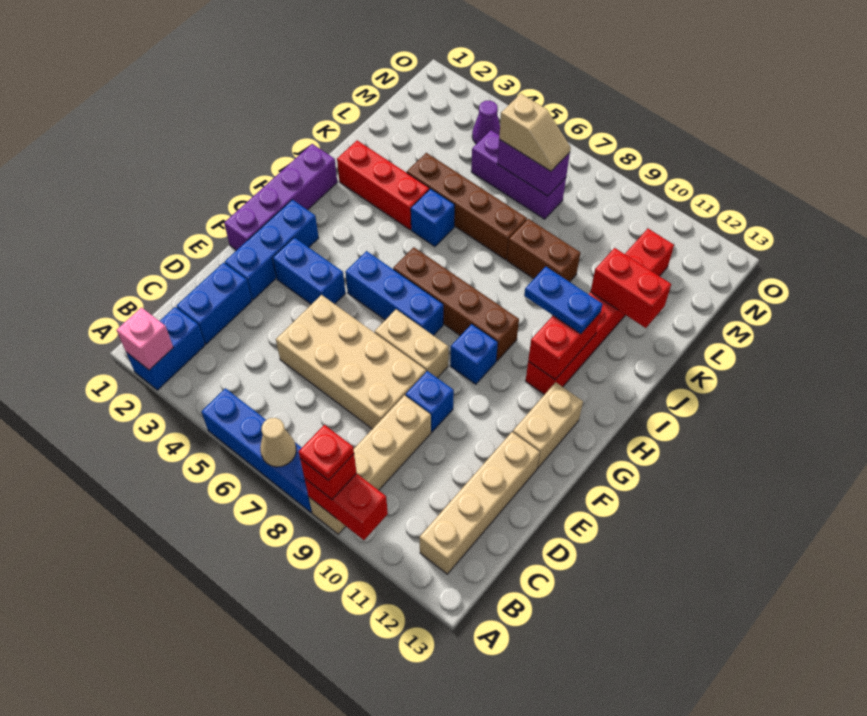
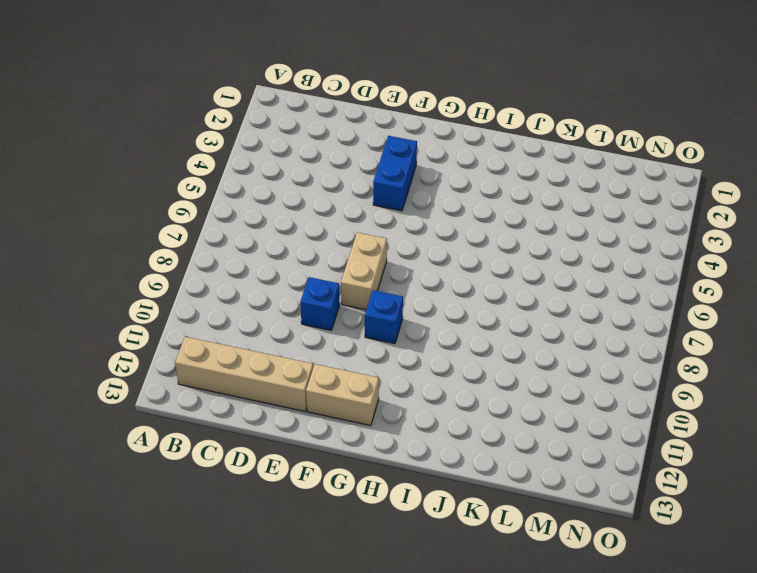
none -> blue 1x2 brick [126,307,205,390]
none -> blue 1x4 brick [201,388,312,512]
none -> tan 1x4 brick [309,395,431,534]
none -> blue 1x2 brick [176,263,252,344]

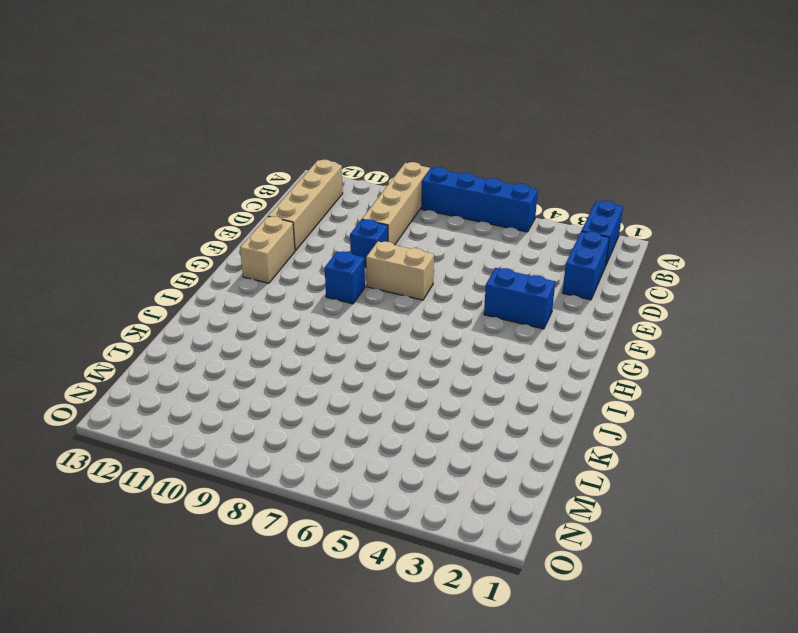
none -> tan 2x4 brick [276,295,426,429]
none -> blue 1x3 brick [225,200,319,300]
none -> purple 1x4 brick [224,144,337,250]
none -> blue 1x3 brick [345,251,443,336]

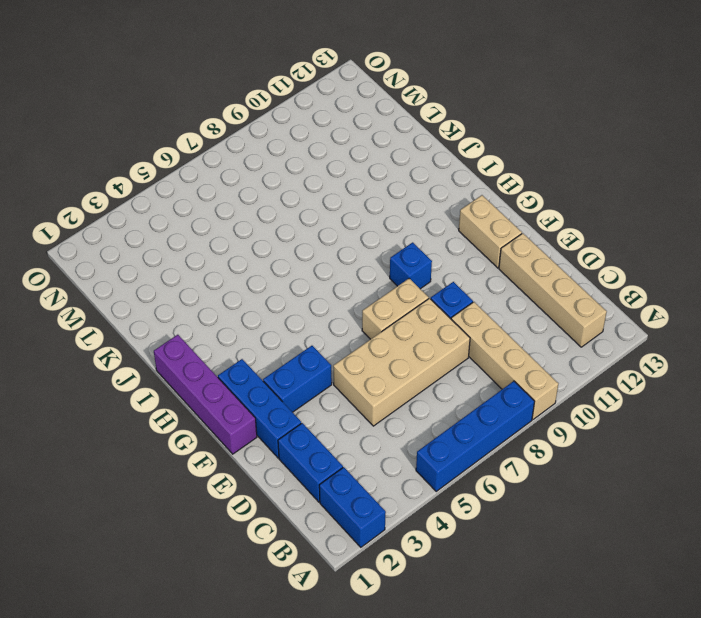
none -> blue 1x3 brick [345,251,443,336]
none -> brown 1x4 brick [393,247,519,361]
none -> red 1x6 brick [526,229,674,395]
none -> red 1x3 brick [337,141,429,230]

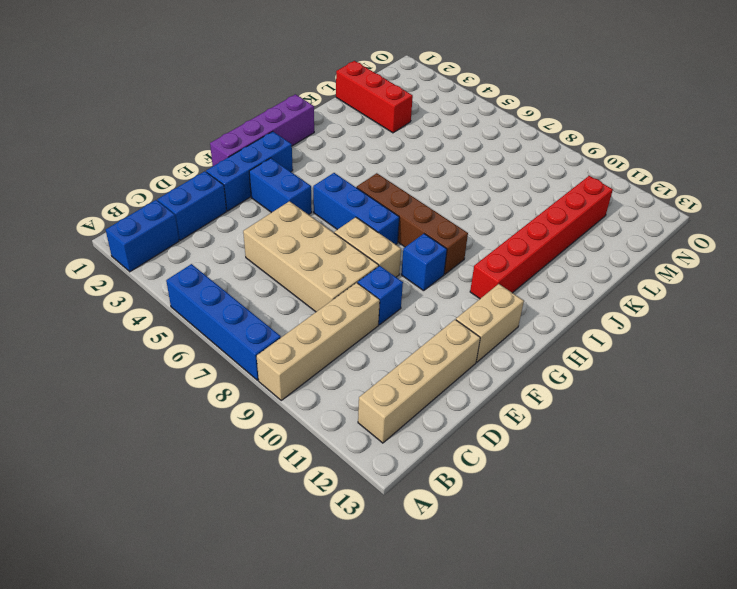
red 1x3 brick [336,61,413,133] -> red 1x3 brick moved to [337,141,429,230]
none -> blue 1x1 brick [411,189,455,247]
none -> brown 1x4 brick [407,153,527,260]
none -> brown 1x2 brick [507,219,580,282]
none -> purple 1x3 brick [471,130,566,219]

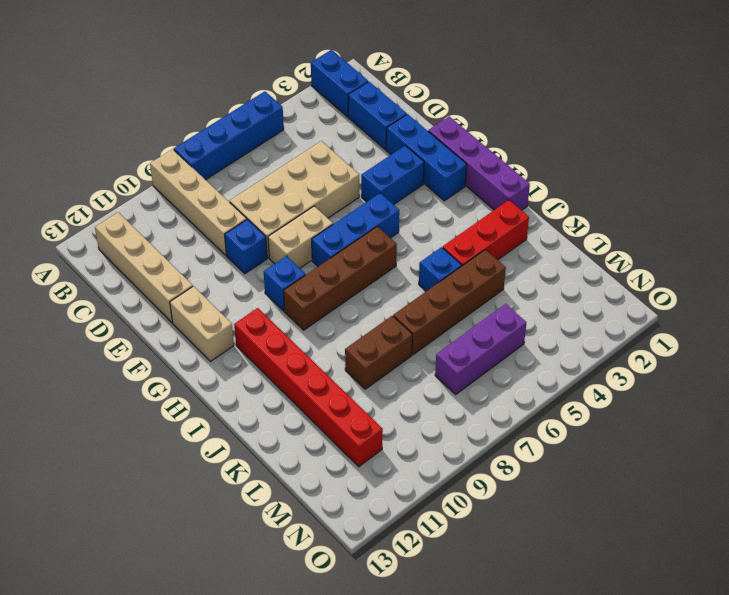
none -> purple 1x1 cone [472,101,500,144]
none -> pink 1x1 brick [117,308,173,370]
none -> tan 1x1 cone [260,418,296,467]
none -> red 1x2 brick [305,474,388,540]

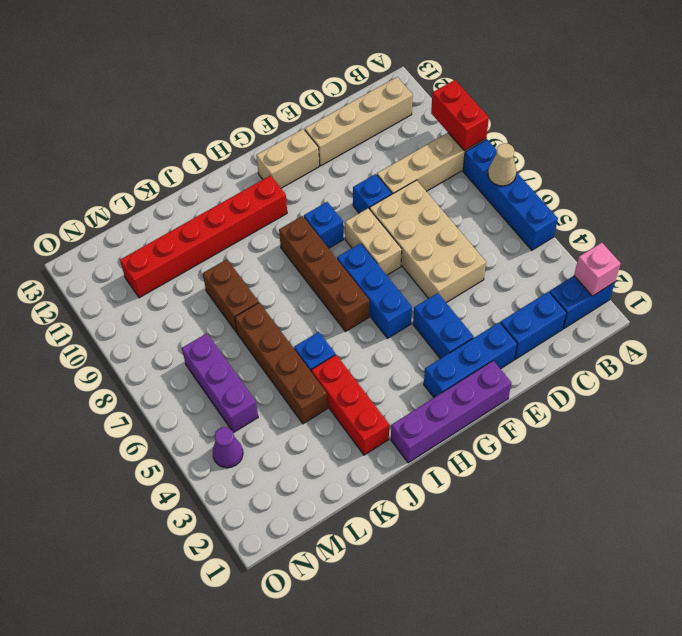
none -> red 1x2 brick [528,312,601,380]
none -> red 1x2 brick [591,248,671,328]
none -> purple 1x2 brick [497,139,570,196]
none -> red 1x1 brick [300,454,357,499]

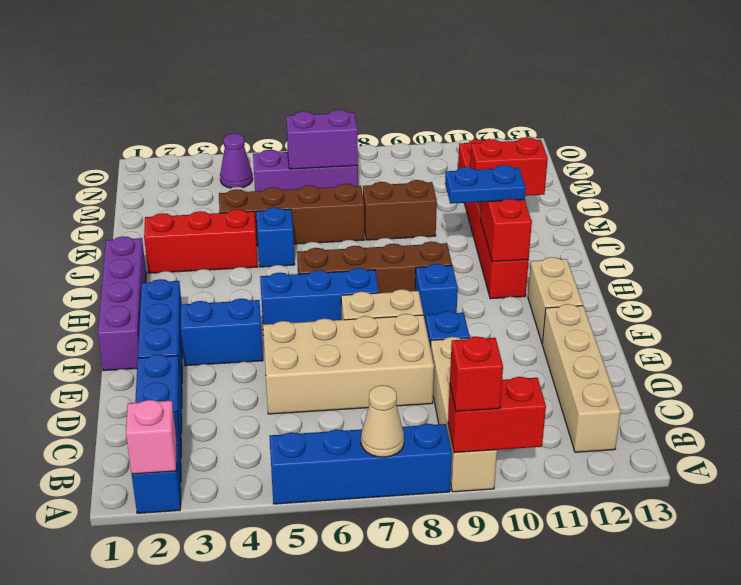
none -> tan 1x2 slope [499,94,571,171]
none -> red 1x1 plate [299,425,354,480]

